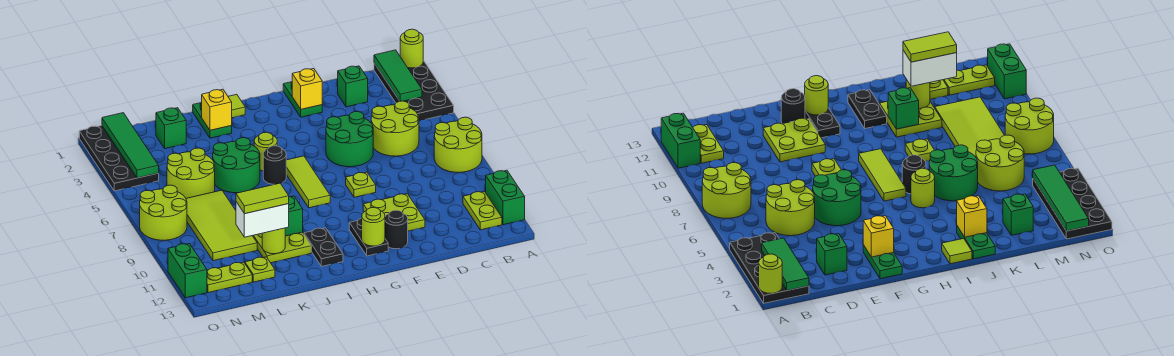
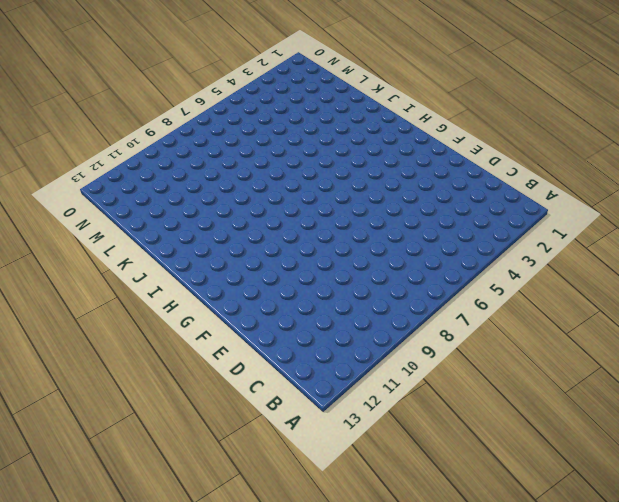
none -> black 2x4 plate [374,60,454,121]
none -> lime 2x2 round brick [434,117,482,172]
none -> green 1x2 brick [486,170,525,225]
none -> lime 1x2 plate [463,191,502,230]

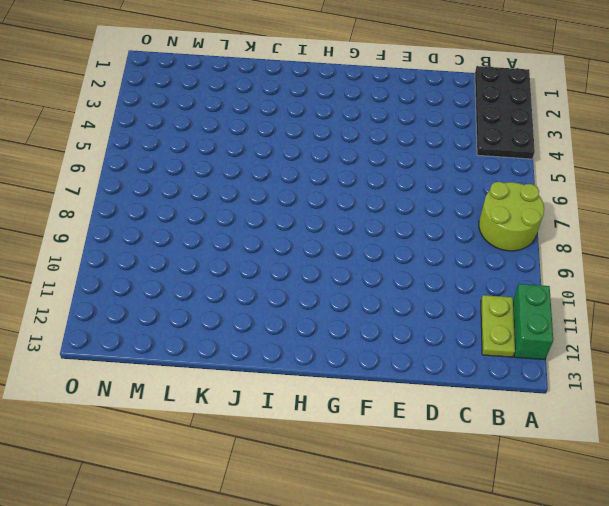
none -> lime 2x2 round brick [371,101,419,156]
none -> green 1x1 brick [338,66,368,107]
none -> green 2x2 round brick [326,112,373,167]
none -> lime 2x2 plate [363,194,425,231]

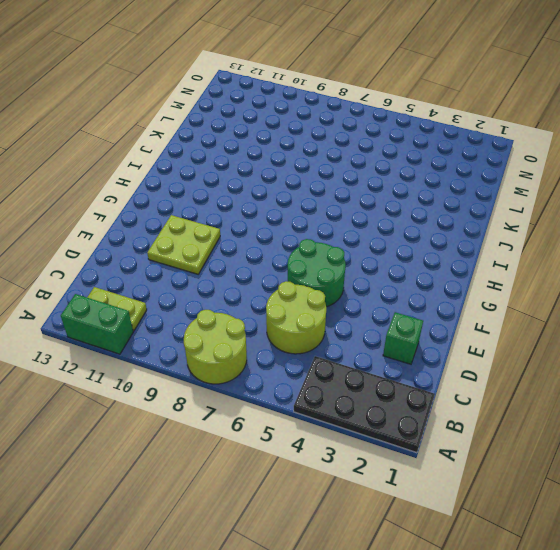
none -> green 1x2 plate [283,82,322,117]
none -> lime 1x1 plate [346,172,376,197]
none -> black 1x1 round brick [385,210,408,249]
none -> black 1x2 plate [349,218,388,256]

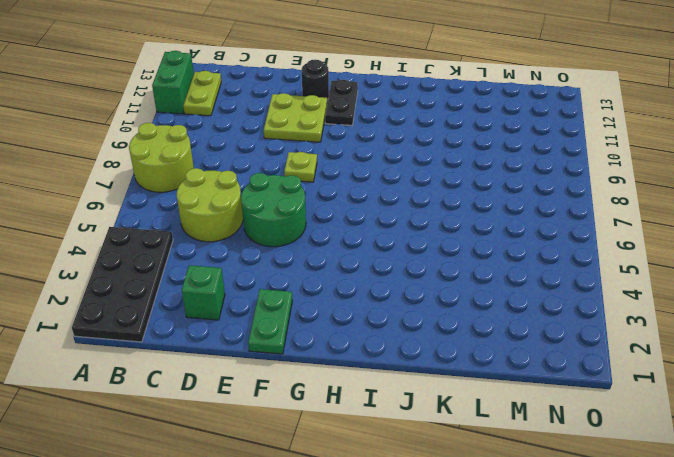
none -> lime 1x3 tile [286,156,330,208]
none -> lime 1x1 tile [228,94,245,118]
none -> lime 1x1 round brick [254,132,277,171]
none -> black 1x1 round brick [263,146,286,184]

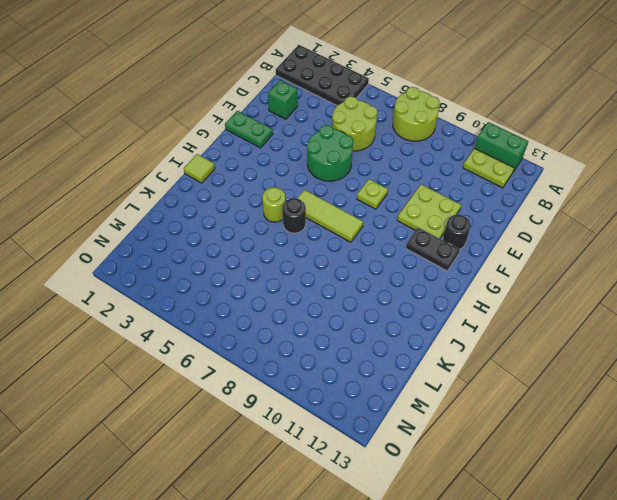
none -> black 1x2 plate [304,228,343,266]
none -> green 1x2 plate [193,102,232,138]
none -> green 2x2 round brick [213,138,260,193]
none -> lime 1x1 plate [905,139,934,161]

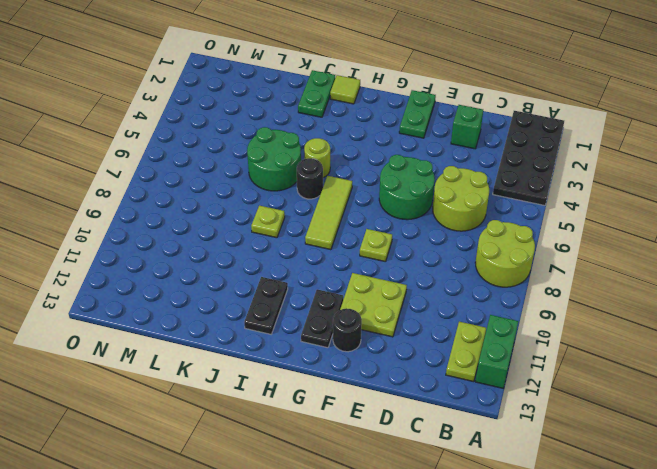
none -> lime 2x2 plate [253,232,311,263]
none -> green 1x1 brick [156,108,186,149]
none -> lime 2x2 round brick [167,148,215,198]
none -> lime 2x4 tile [186,190,257,261]

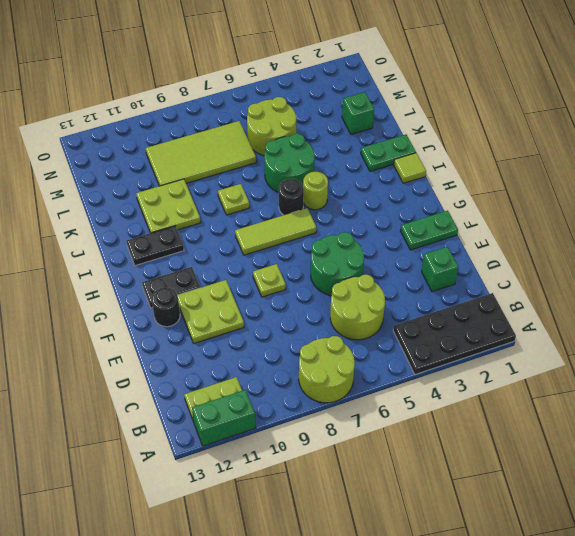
none -> lime 1x1 plate [245,257,275,282]
none -> lime 1x2 plate [207,262,252,293]
none -> black 2x4 plate [79,126,159,191]
none -> lime 2x2 round brick [140,185,187,240]

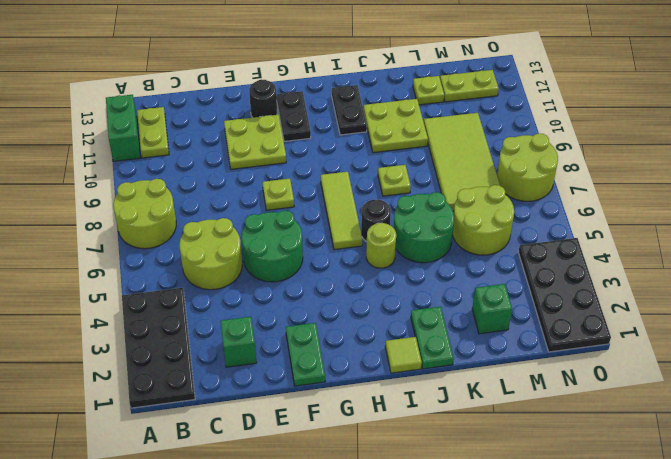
none -> green 1x2 brick [168,244,207,298]
none -> lime 1x1 round brick [400,29,423,68]
none -> green 1x3 tile [374,50,422,101]
none -> yellow 1x1 brick [292,69,322,109]

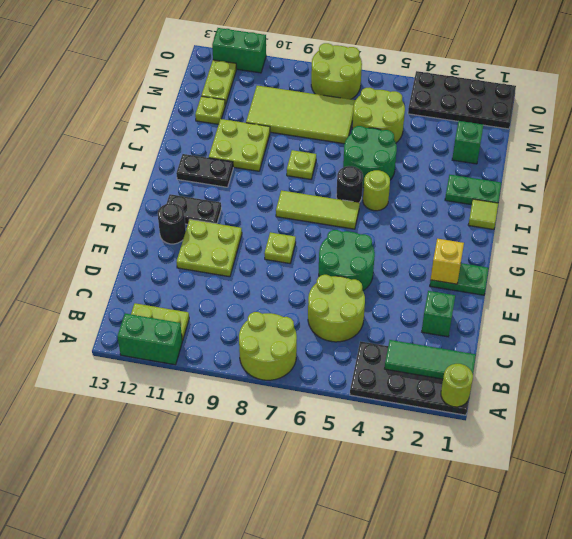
none -> lime 1x1 round brick [362,208,385,246]
none -> yellow 1x1 brick [202,89,232,130]
none -> green 1x1 brick [285,196,303,236]
none -> lime 1x1 round brick [262,228,285,254]

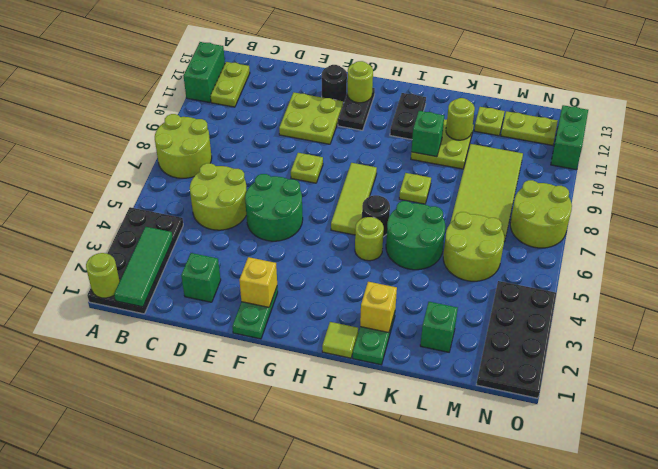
none -> green 1x4 tile [102,113,159,178]
none -> white 1x2 brick [236,202,289,237]
none -> lime 1x2 tile [236,183,289,214]

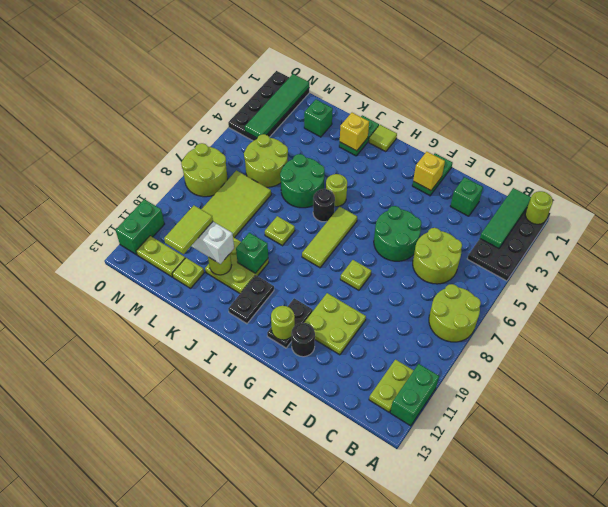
lime 1x2 tile [164,205,213,254] -> lime 1x2 tile turned to [236,183,289,214]

